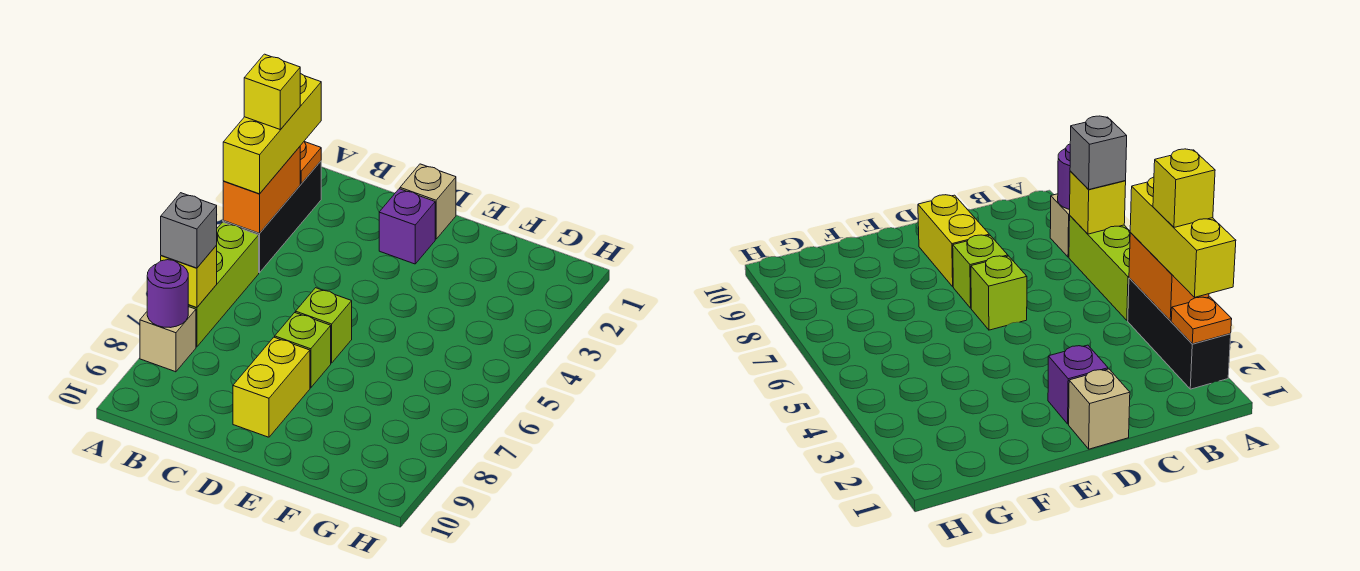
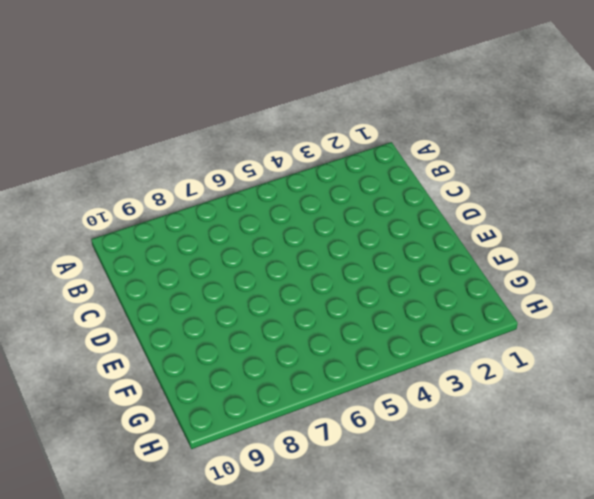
none -> black 1x3 brick [223,161,321,273]
none -> lime 1x3 brick [188,222,259,347]
none -> tan 1x1 brick [140,307,196,372]

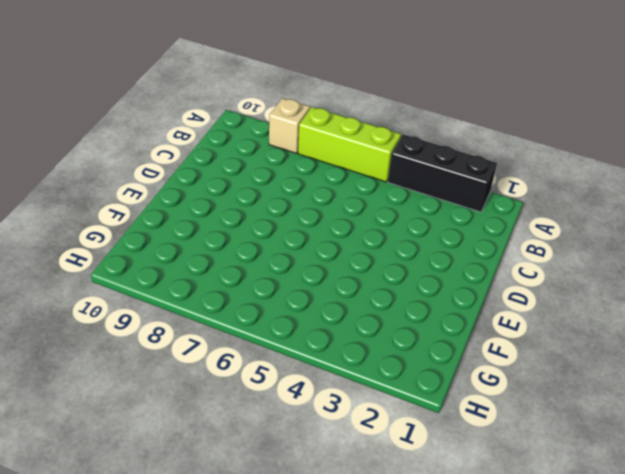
none -> tan 1x1 brick [400,164,456,239]
none -> purple 1x1 brick [379,189,435,264]
none -> lime 1x1 brick [296,288,352,363]

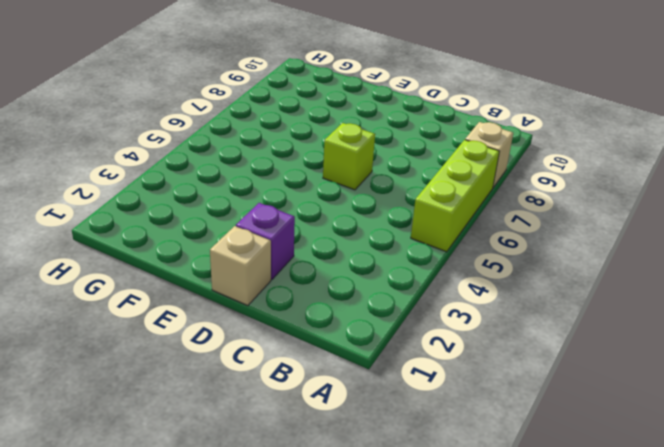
none -> black 1x3 brick [223,161,321,273]
none -> lime 1x1 brick [275,313,331,388]
none -> yellow 1x2 brick [233,337,310,437]

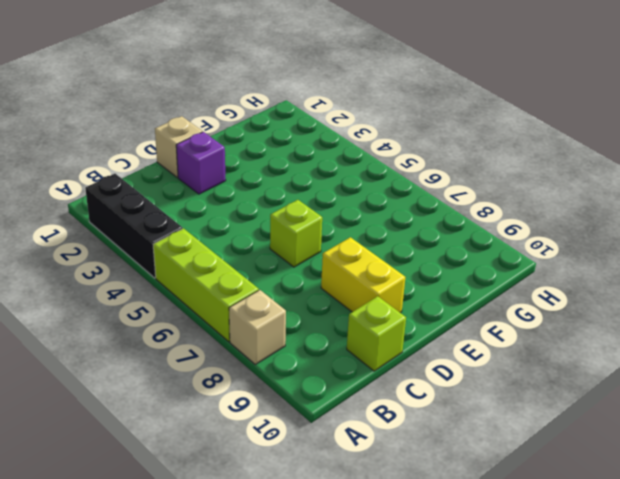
lime 1x1 brick [347,296,406,371] -> lime 1x1 brick moved to [275,313,331,388]
none -> orange 1x1 plate [300,142,321,184]
none -> orange 1x2 brick [223,147,300,233]
none -> yellow 1x1 brick [161,245,217,308]

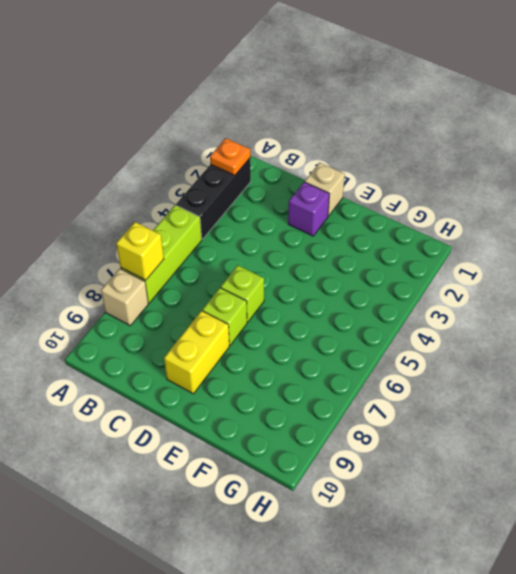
none -> orange 1x2 brick [223,147,300,233]
none -> purple 1x1 round brick [147,260,188,328]
none -> yellow 1x3 brick [223,73,321,194]

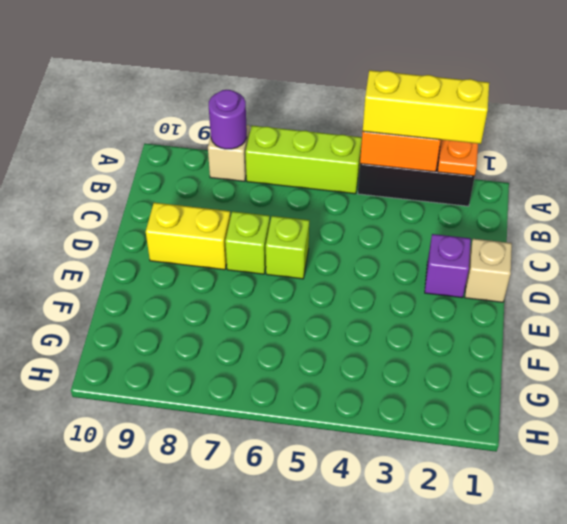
none -> yellow 1x1 brick [161,245,217,308]
none -> grey 1x1 brick [161,193,217,268]
none -> yellow 1x1 brick [244,54,300,130]

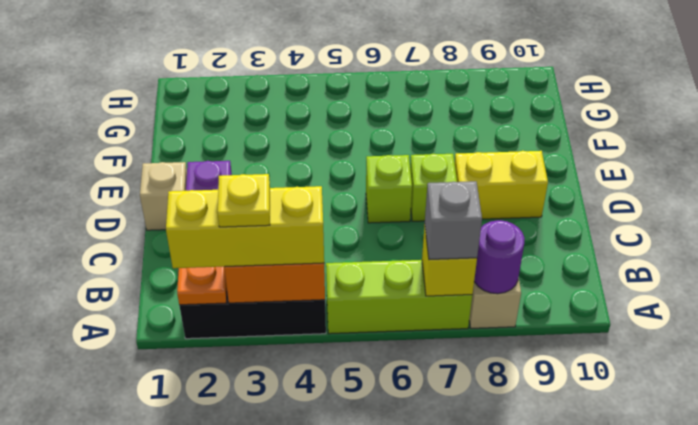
yellow 1x1 plate [218,174,270,227] -> yellow 1x1 brick [244,54,300,130]

